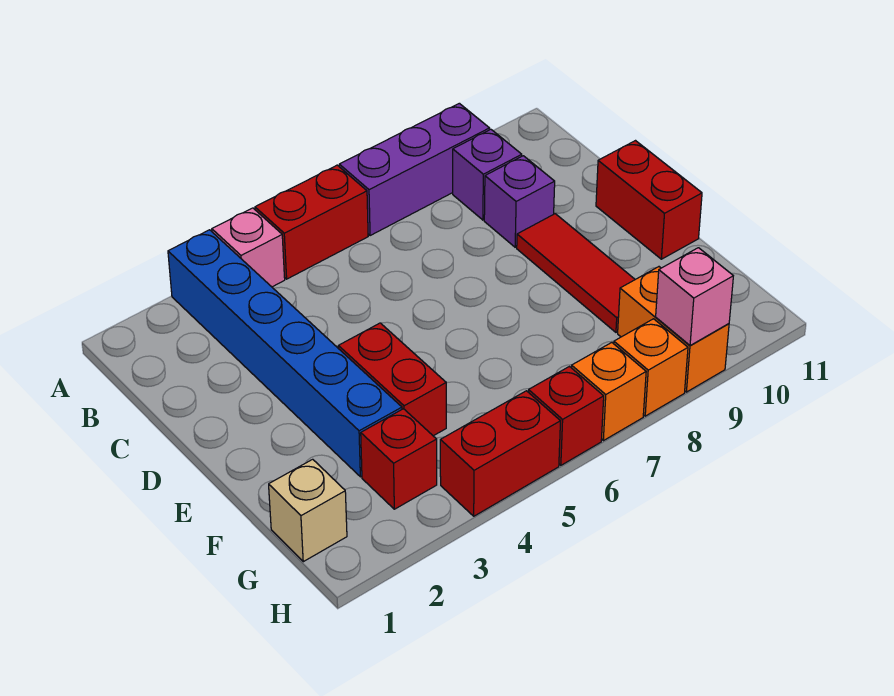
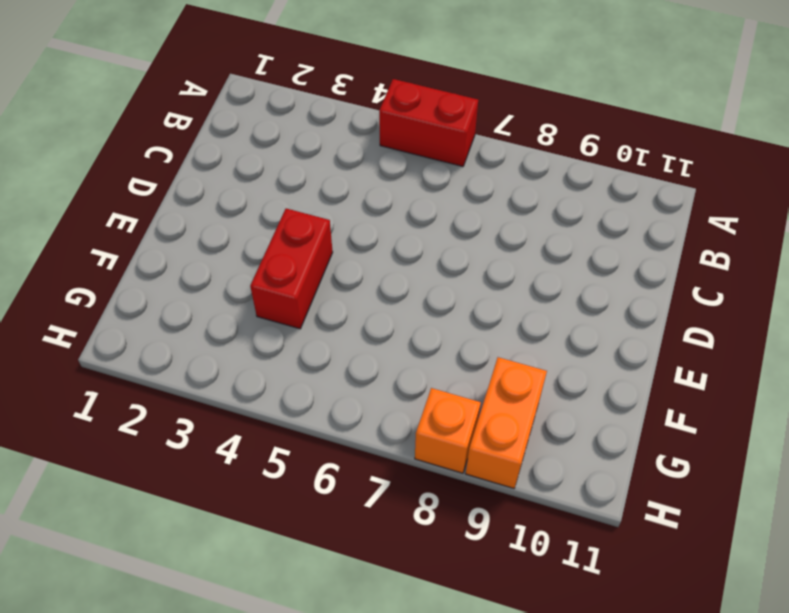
none -> blue 1x6 brick [168,230,402,477]
none -> pink 1x1 brick [212,208,285,287]
none -> purple 1x3 brick [339,103,490,236]

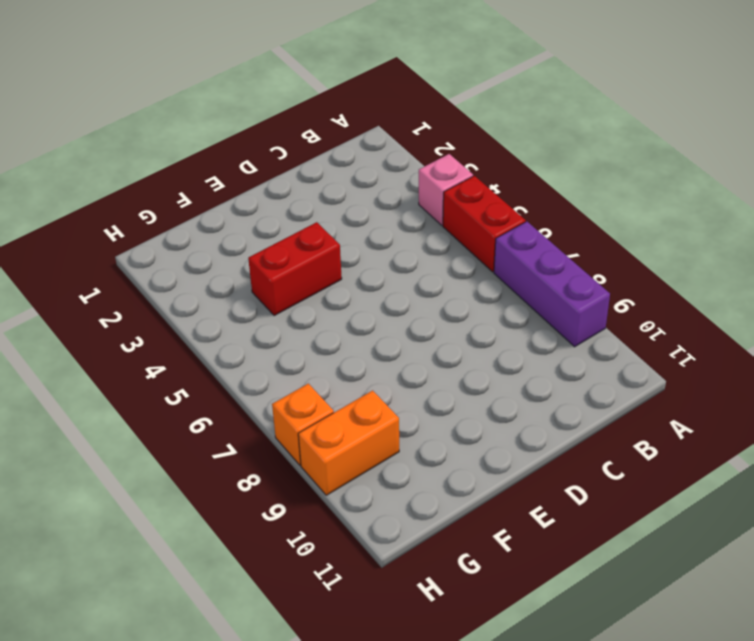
none -> blue 1x6 brick [168,230,402,477]
none -> purple 1x1 brick [453,129,522,220]
none -> purple 1x1 brick [484,156,555,247]

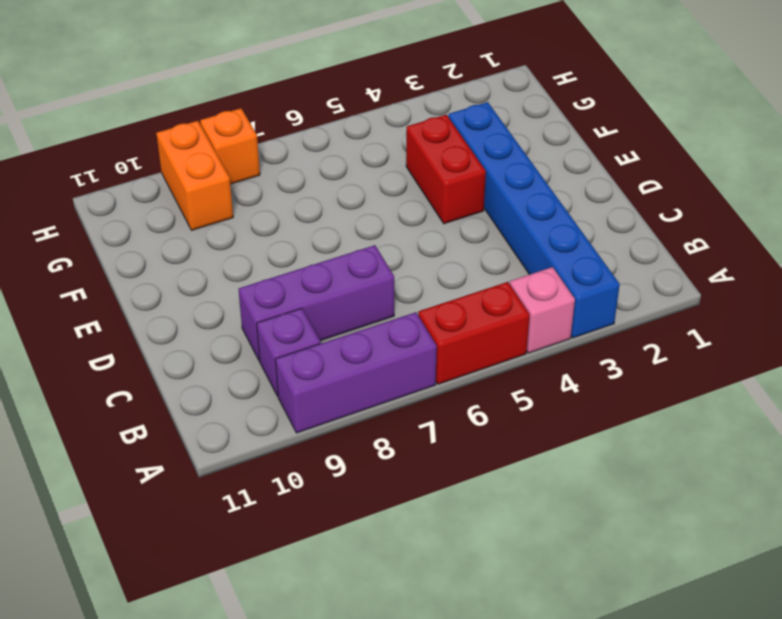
purple 1x3 brick [238,245,394,361] -> purple 1x1 brick [484,156,555,247]
none -> red 1x3 tile [517,214,635,332]
none -> red 1x2 brick [596,141,702,259]
none -> tan 1x1 brick [269,459,347,562]

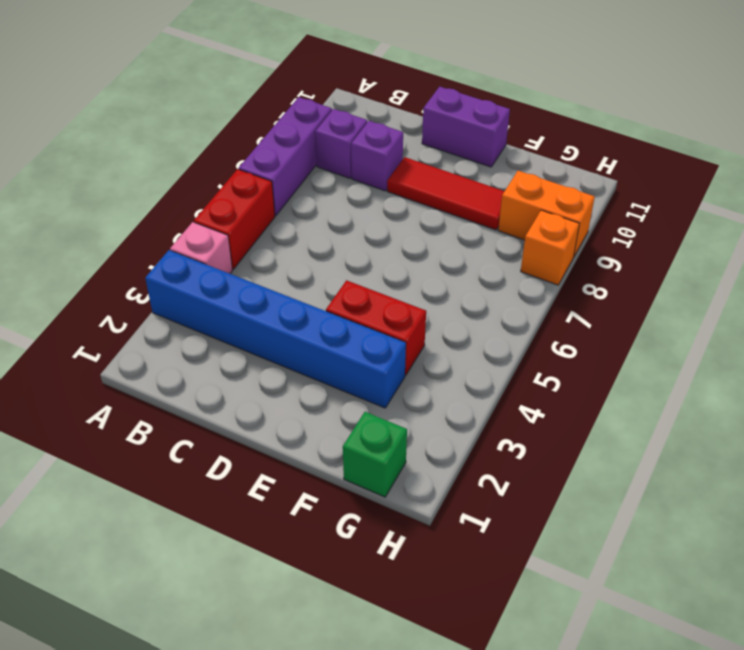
purple 1x2 brick [422,87,510,167] -> red 1x2 brick [596,141,702,259]
green 1x1 brick [343,412,407,497] -> tan 1x1 brick [269,459,347,562]
none -> red 1x1 brick [361,409,437,509]
none -> red 1x2 brick [440,391,560,516]
none -> red 1x1 brick [529,367,604,465]

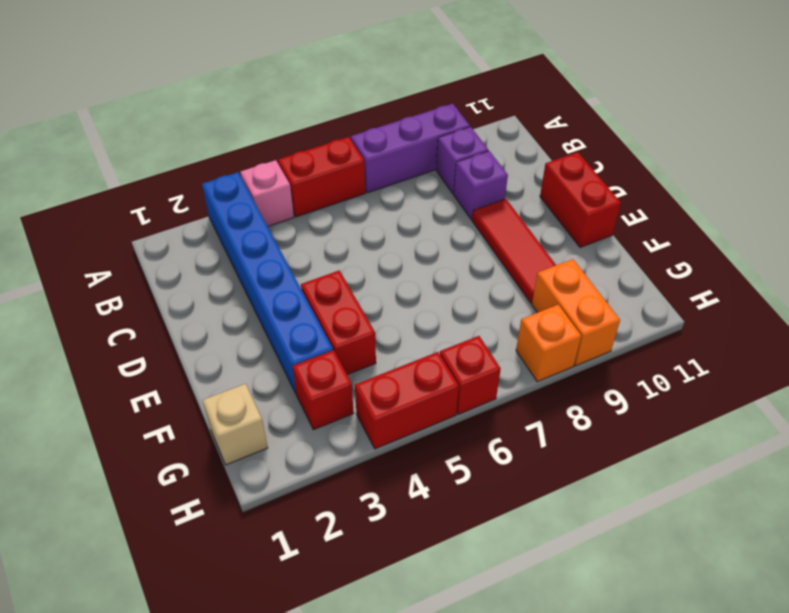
none -> orange 1x1 brick [571,343,646,441]
none -> pink 1x1 brick [656,248,733,346]

